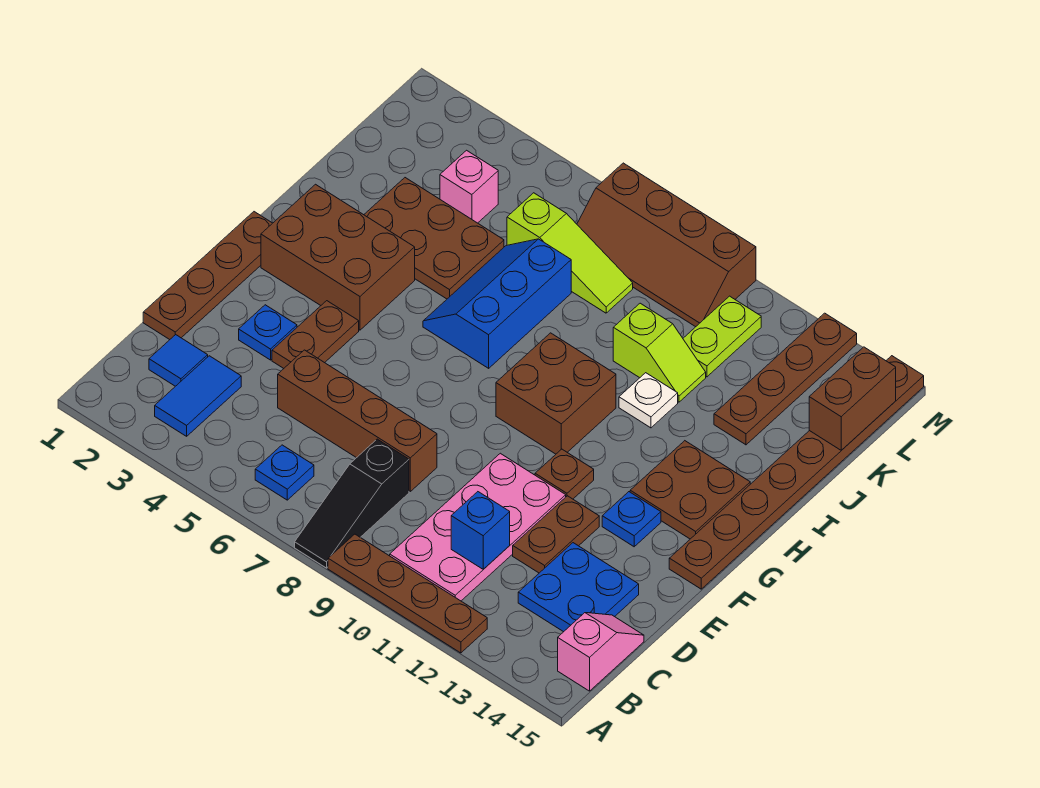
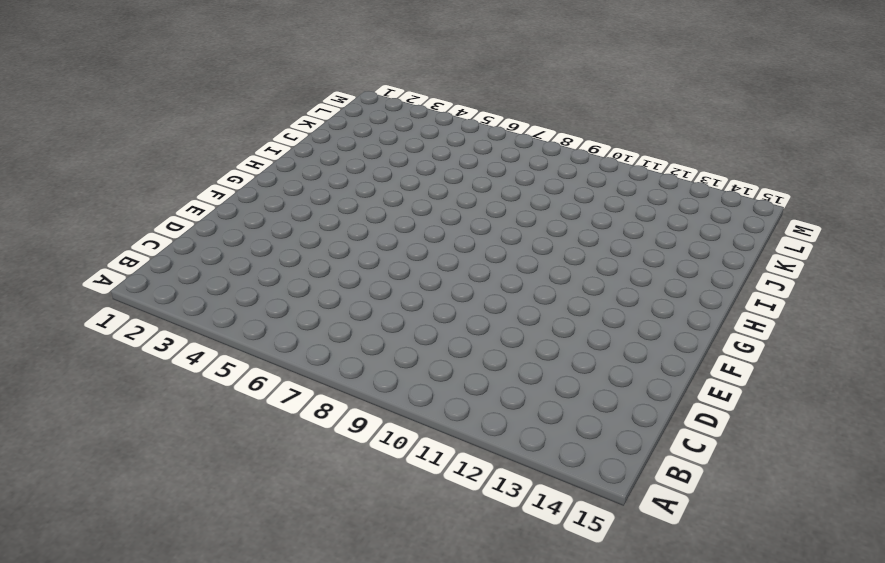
none -> black 1x3 slope [295,439,409,568]
none -> brown 1x4 plate [328,534,487,653]
none -> blue 1x2 tile [155,356,241,436]
none -> blue 1x1 plate [255,445,314,500]

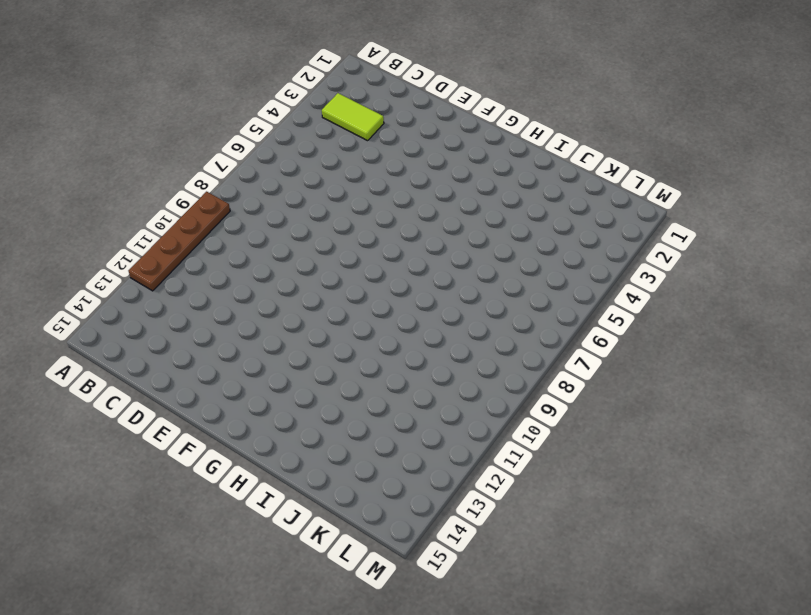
lime 1x2 tile [322,93,384,141] -> blue 1x2 tile [155,356,241,436]
none -> black 1x3 slope [295,439,409,568]
none -> blue 1x1 plate [255,445,314,500]
none -> pink 2x4 plate [390,453,566,601]
none -> pink 1x2 slope [558,613,644,691]

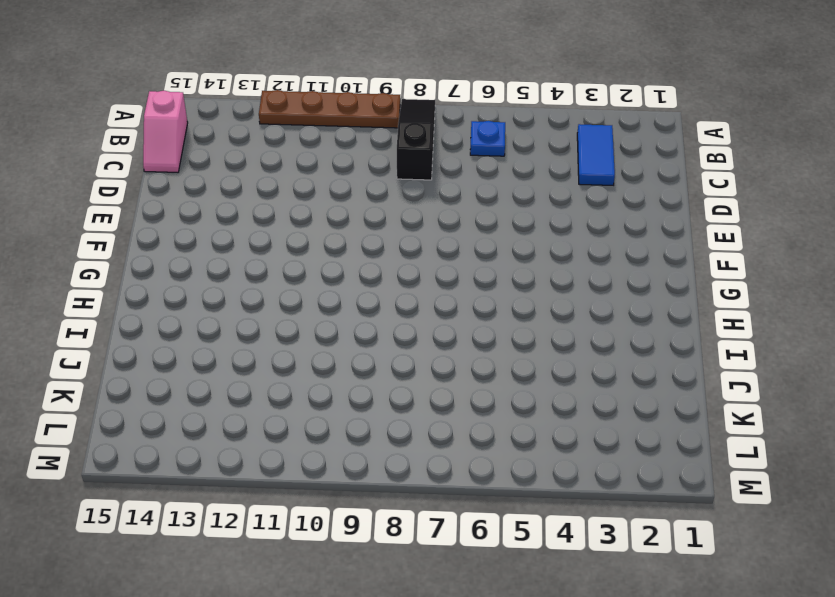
none -> pink 2x4 plate [390,453,566,601]
none -> blue 1x1 tile [149,335,208,386]
none -> blue 2x2 plate [518,543,639,632]
none -> brown 1x4 plate [143,212,272,340]

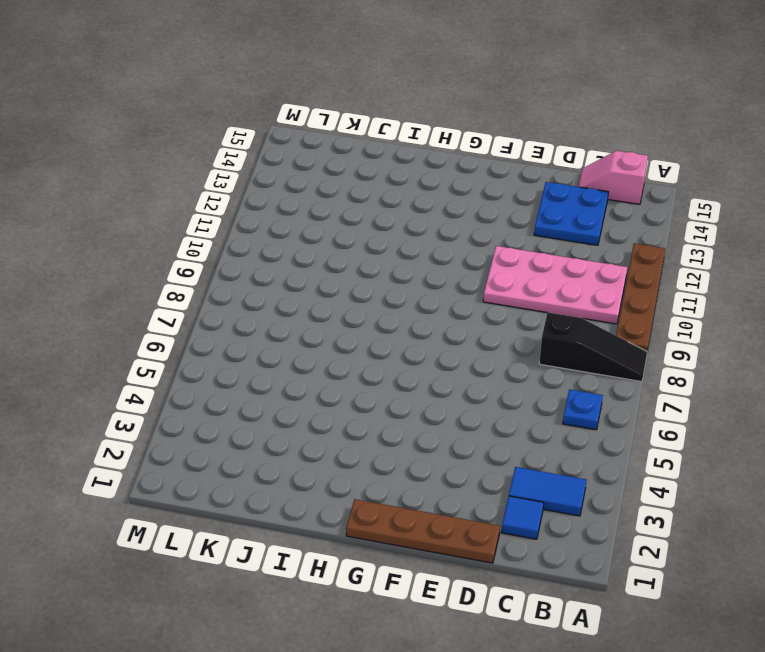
none -> brown 1x4 brick [278,350,437,491]
none -> brown 1x2 plate [513,496,599,573]
none -> blue 1x1 plate [239,305,297,360]
none -> brown 1x2 plate [272,301,359,368]

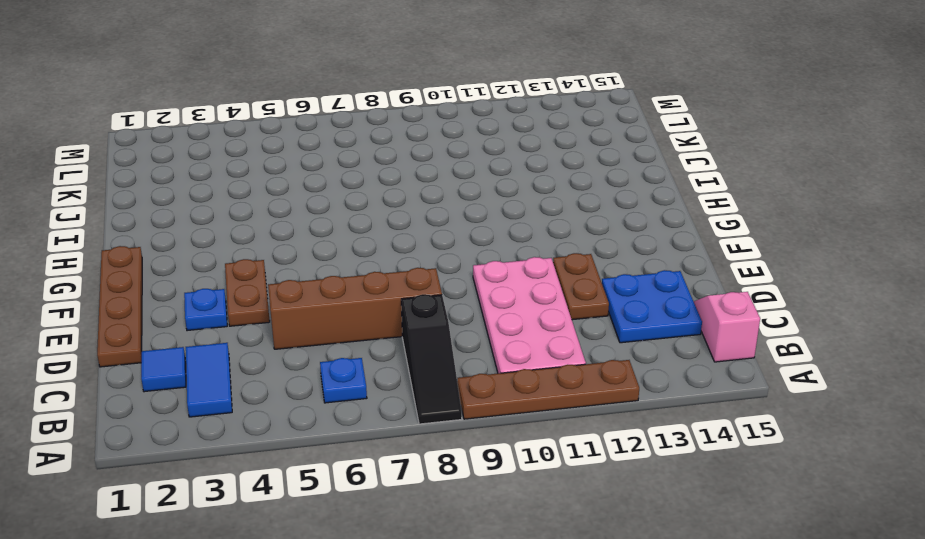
none -> brown 1x1 plate [535,449,594,499]
none -> blue 1x1 plate [602,492,661,547]
none -> brown 1x8 plate [669,356,924,589]
none -> brown 2x3 brick [261,184,415,330]

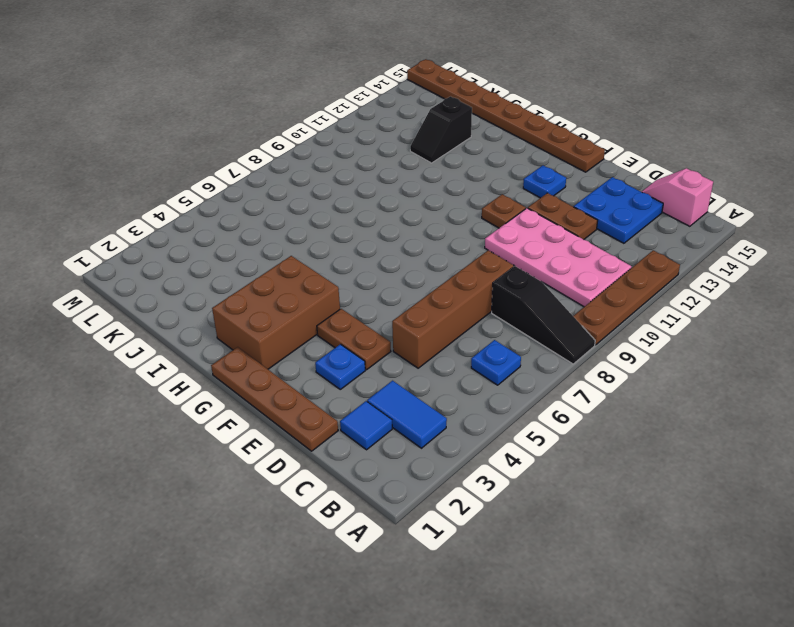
black 1x2 slope [410,96,472,163] -> brown 1x4 plate [714,313,857,445]
none -> brown 2x2 brick [496,333,616,454]
none -> brown 2x2 plate [630,441,750,539]
none -> blue 2x3 slope [423,239,571,368]
none -> brown 2x3 plate [364,178,504,299]

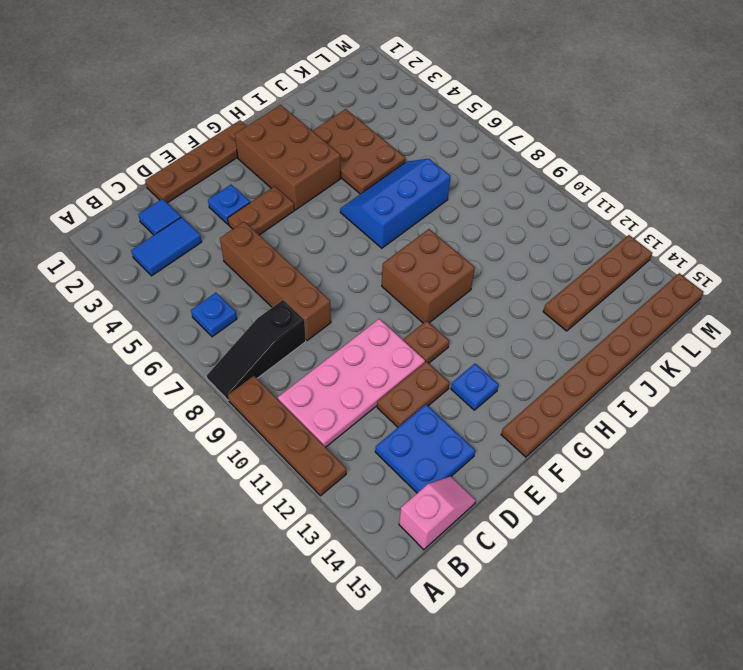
none -> brown 2x2 plate [630,441,750,539]
none -> white 1x1 plate [619,373,678,428]
none -> lime 1x2 slope [613,303,706,402]
none -> pink 1x1 brick [440,150,498,223]

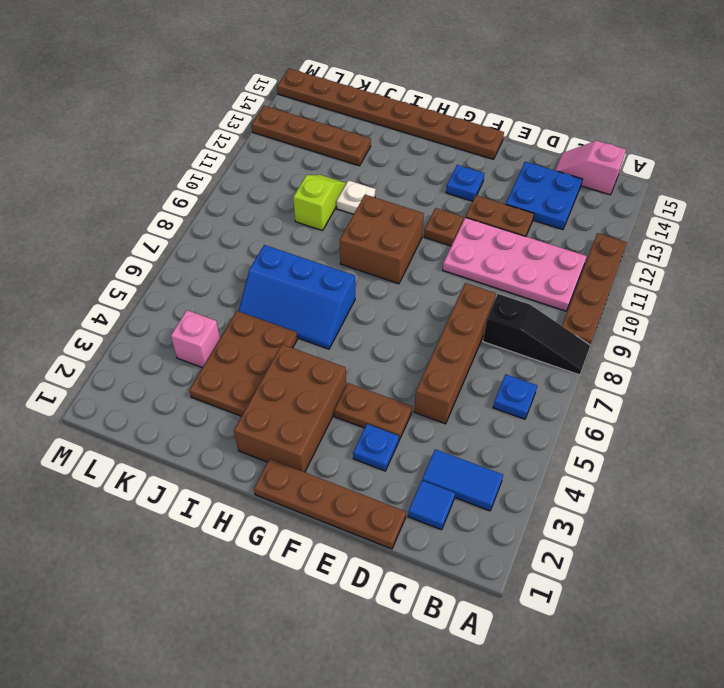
none -> brown 2x2 plate [630,441,750,539]
none -> lime 1x3 slope [507,193,633,313]
none -> lime 1x2 plate [683,296,761,377]
none -> brown 2x4 slope [577,163,756,327]

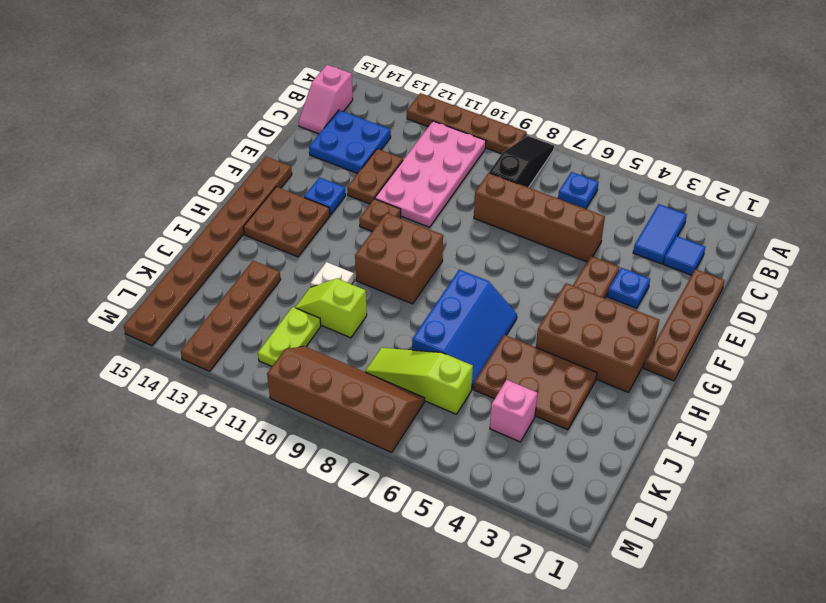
none -> blue 1x1 brick [451,492,510,569]
none -> brown 1x2 brick [809,347,896,450]

